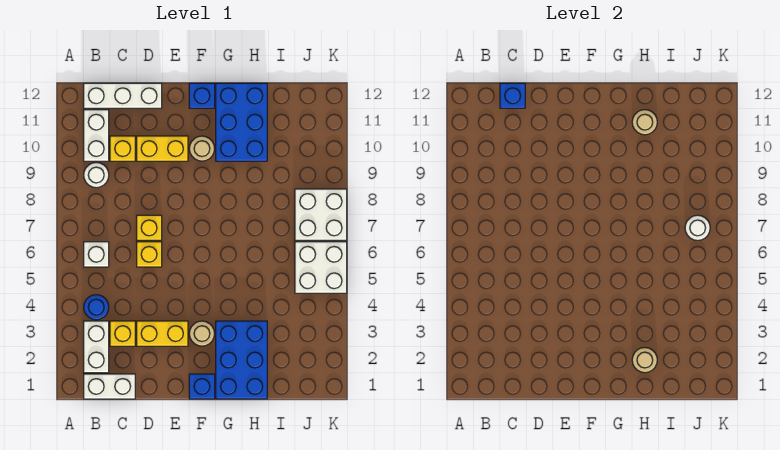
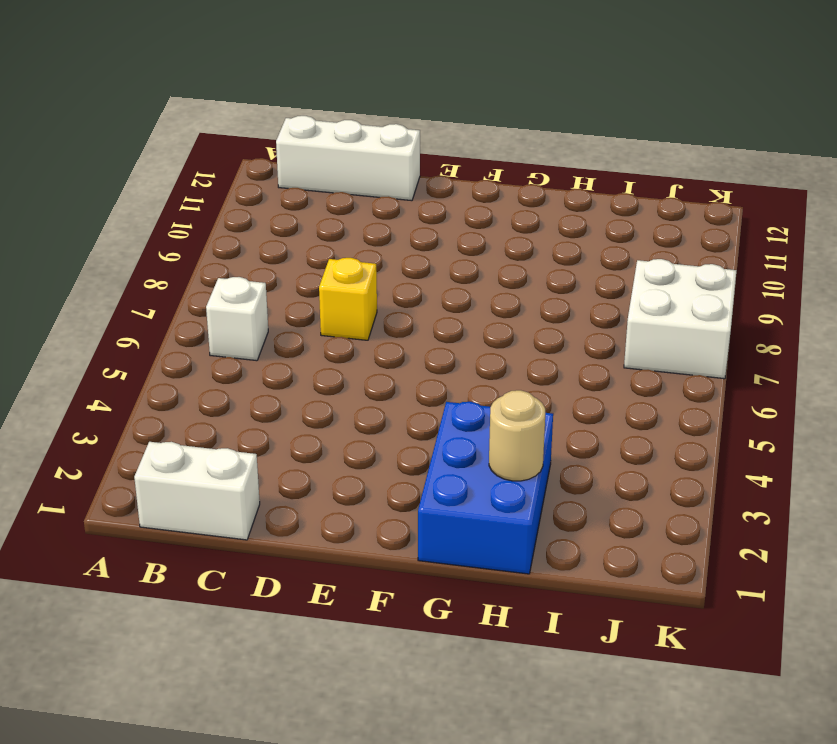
none -> white 1x2 brick [84,321,109,373]
none -> blue 1x1 round brick [84,295,109,320]
none -> white 1x1 round brick [84,163,109,188]

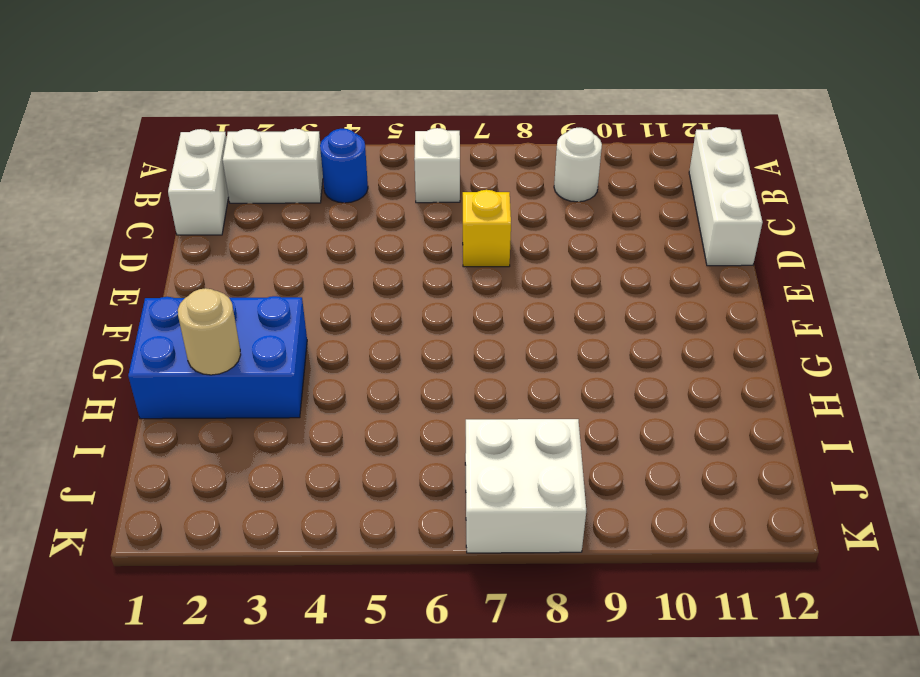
none -> white 1x2 brick [84,110,109,161]
none -> yellow 1x1 brick [110,321,135,346]
none -> yellow 1x1 brick [110,136,135,161]

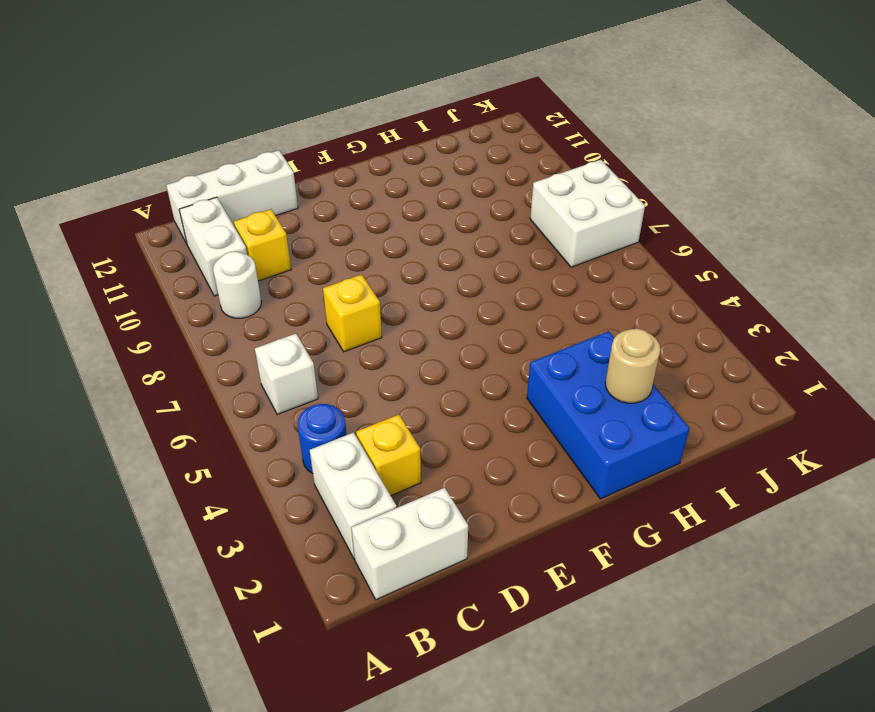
none -> yellow 1x2 brick [137,321,188,346]
none -> yellow 1x1 brick [137,242,162,267]
none -> yellow 1x2 brick [137,136,188,161]

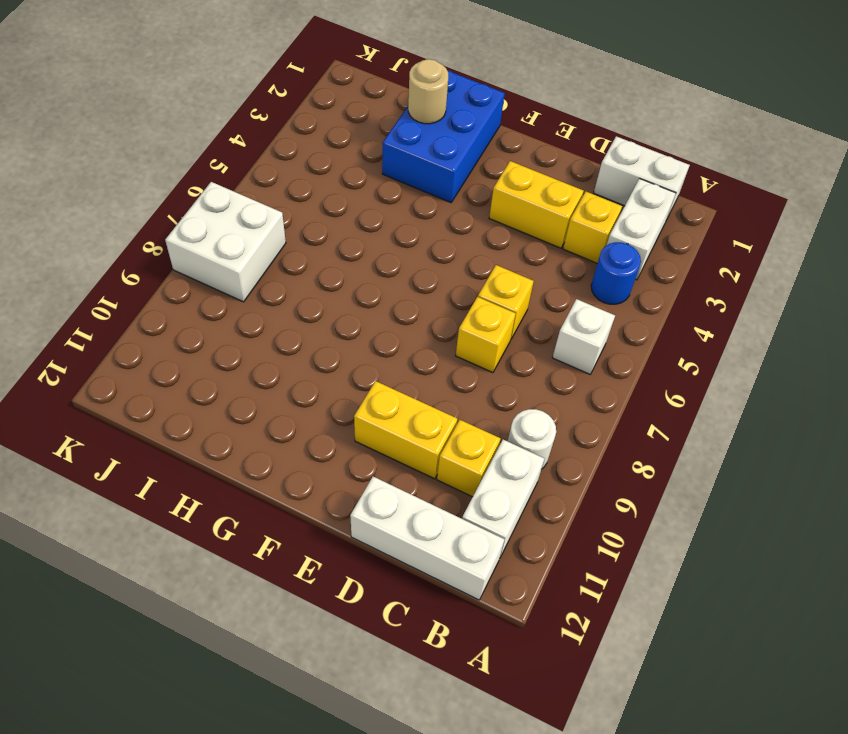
none -> blue 1x1 brick [189,374,215,399]
none -> tan 1x1 round brick [189,321,214,346]
none -> tan 1x1 round brick [189,136,214,161]

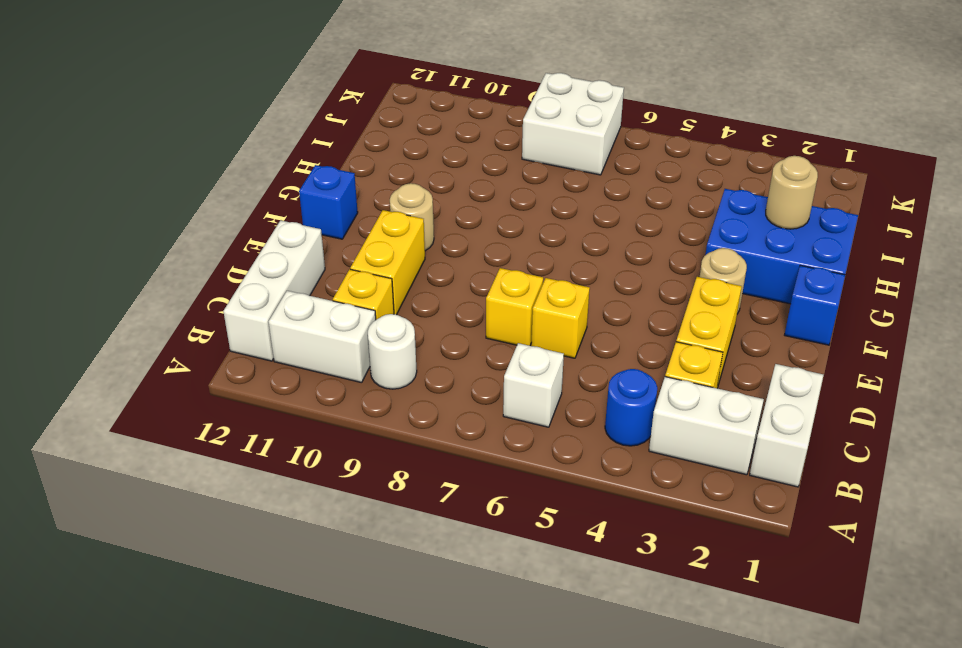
none -> blue 2x3 brick [216,83,267,161]
none -> white 2x2 brick [295,242,347,293]
none -> blue 1x1 brick [500,83,525,108]

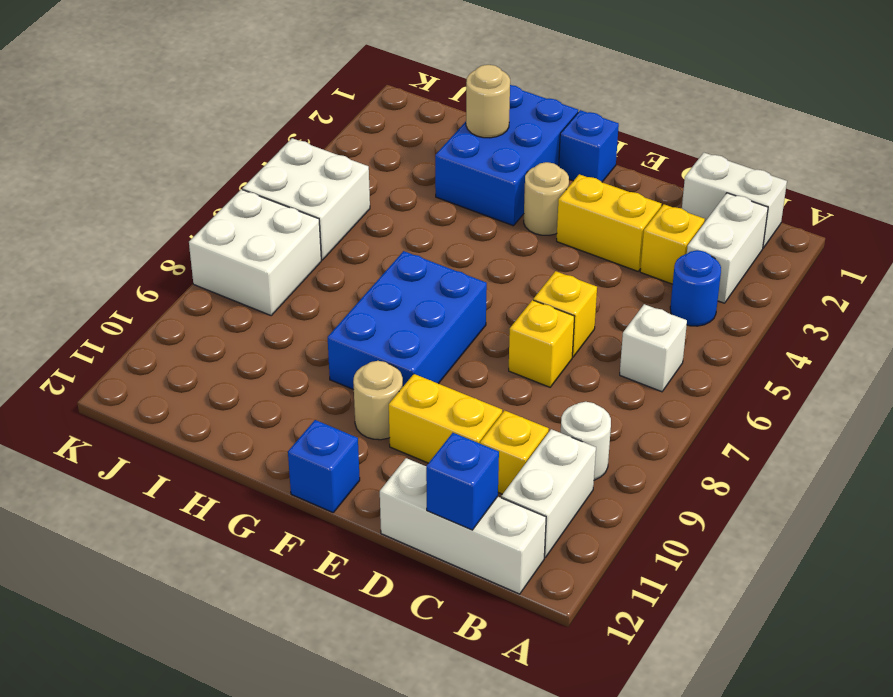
blue 2x3 brick [328,251,487,390] -> blue 2x3 brick moved to [216,83,267,161]
none -> tan 1x1 round brick [632,110,657,135]
none -> white 1x1 round brick [685,215,710,240]

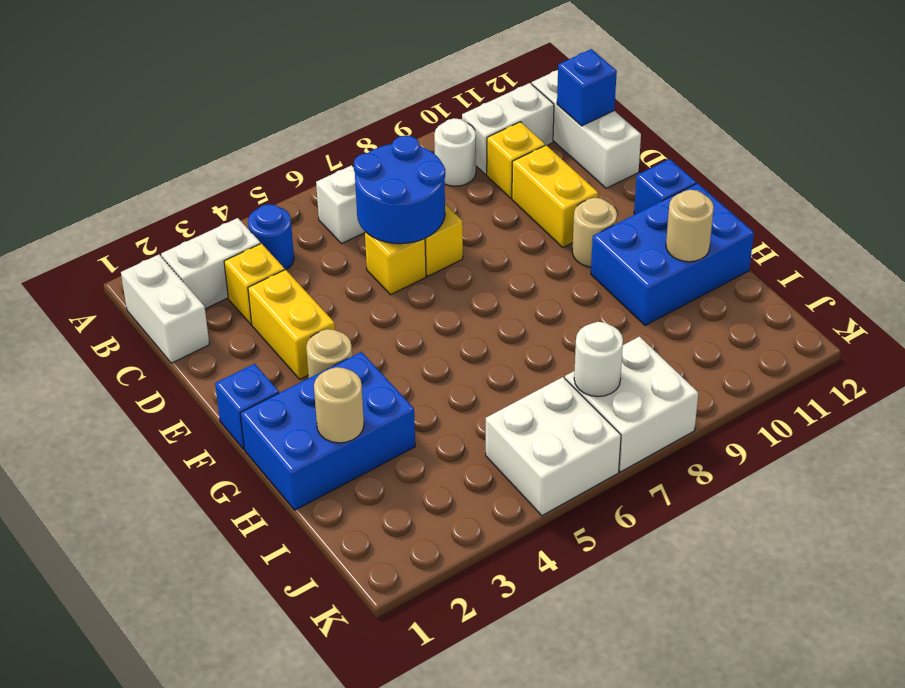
blue 2x2 round brick [354,136,445,244] -> none

